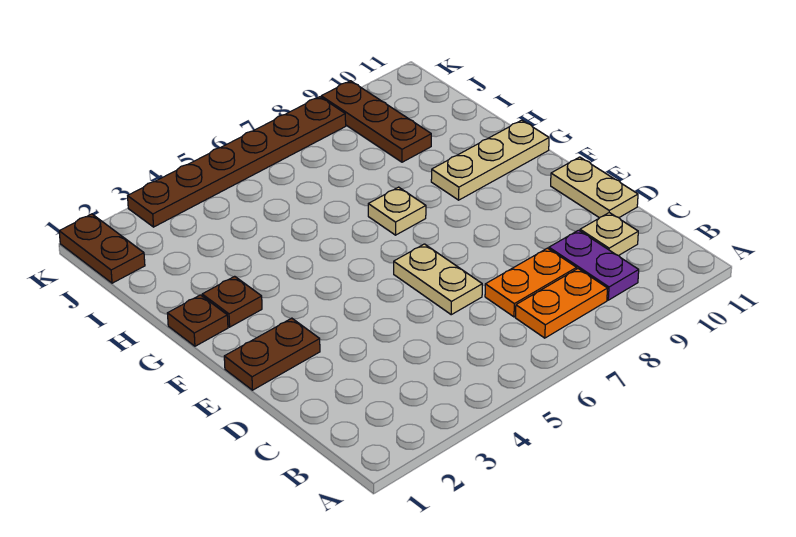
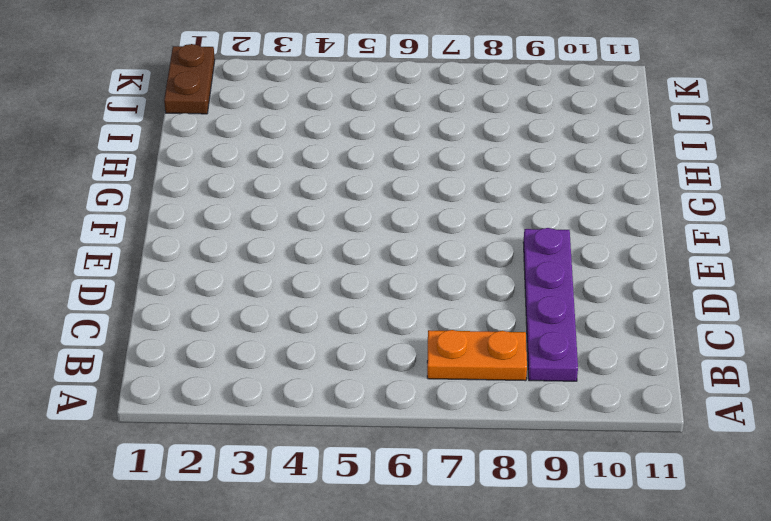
purple 1x4 plate [523,228,578,381] -> purple 1x2 plate [549,230,639,300]
none -> orange 1x2 plate [485,248,576,317]
none -> tan 1x1 plate [580,213,638,256]
none -> tan 1x2 plate [394,244,482,315]

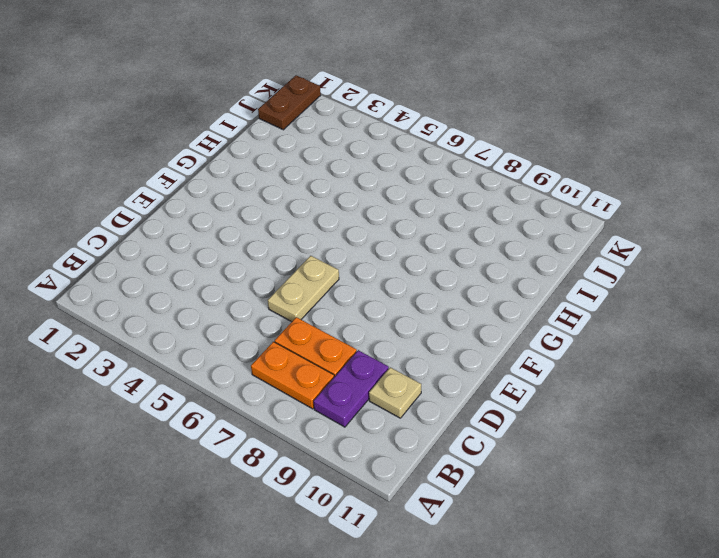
none -> tan 1x2 plate [551,157,638,218]
none -> brown 1x2 plate [224,318,320,390]
none -> brown 1x1 plate [168,295,228,346]

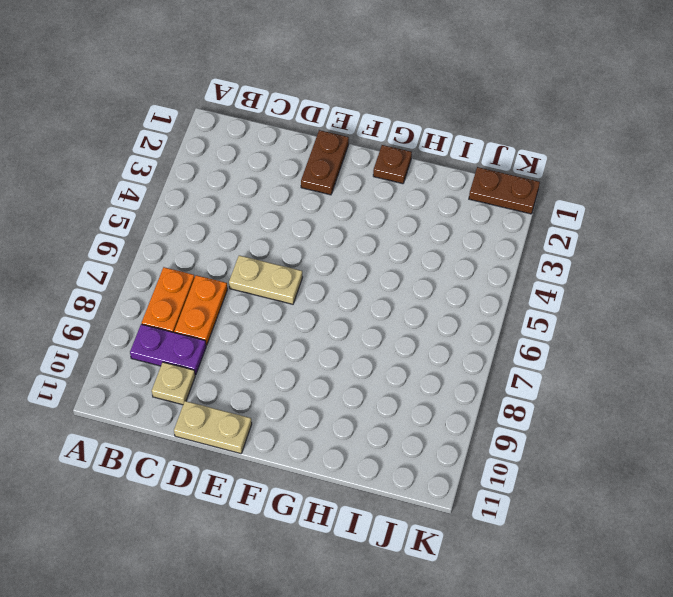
none -> brown 1x1 plate [202,276,262,327]
none -> tan 1x1 plate [368,187,426,235]
none -> tan 1x3 plate [431,120,549,200]

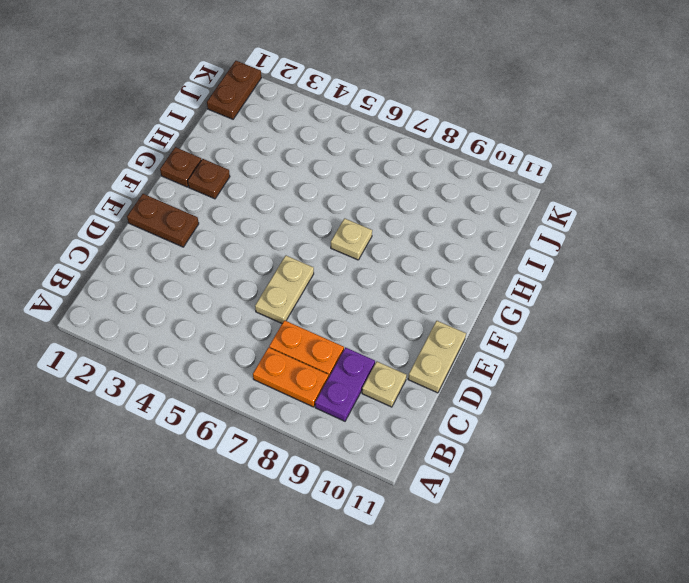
none -> tan 1x3 plate [431,120,549,200]
none -> brown 1x3 plate [321,81,431,162]
none -> brown 1x6 plate [128,97,346,227]

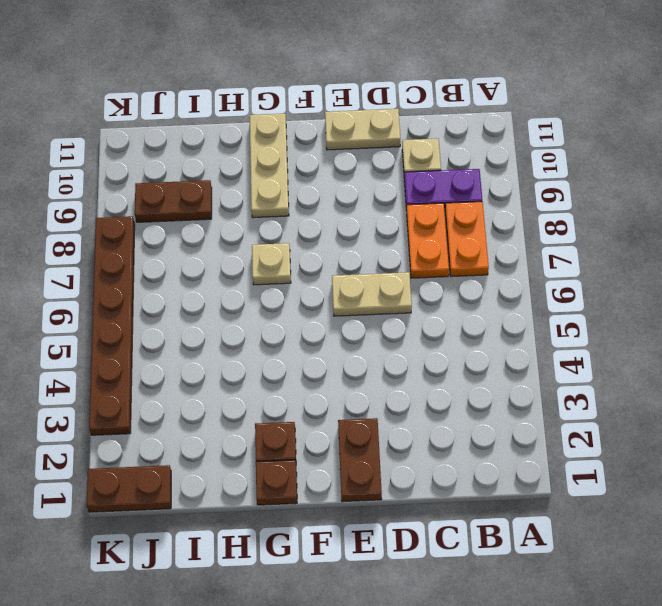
brown 1x2 plate [135,180,212,222] -> brown 1x3 plate [321,81,431,162]

